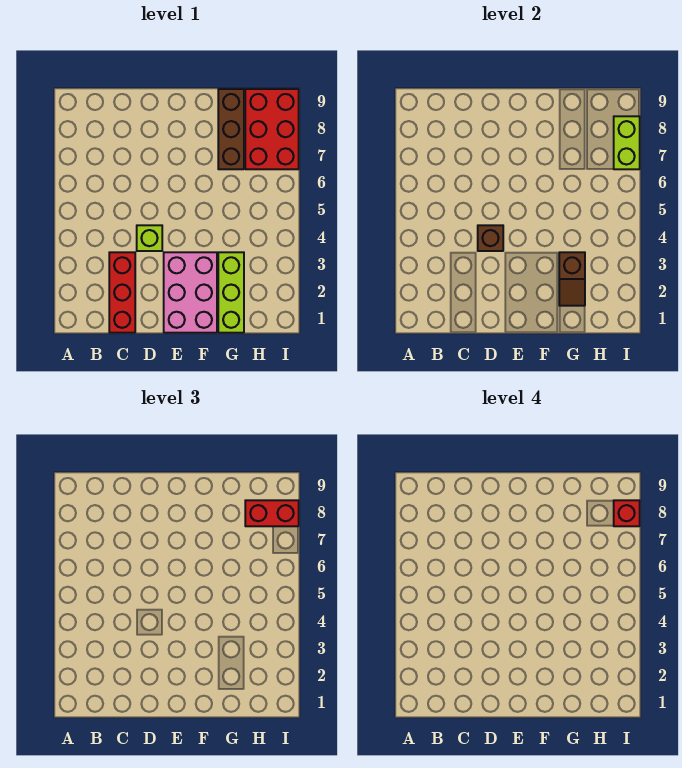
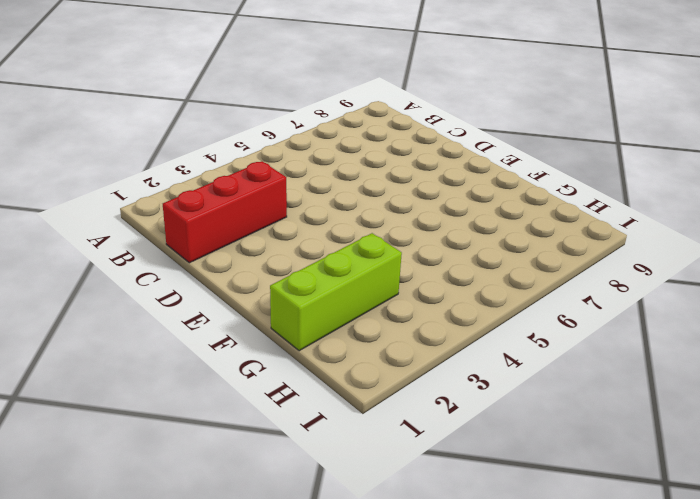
none -> lime 1x1 brick [137,225,162,251]
none -> pink 2x3 brick [164,252,217,333]

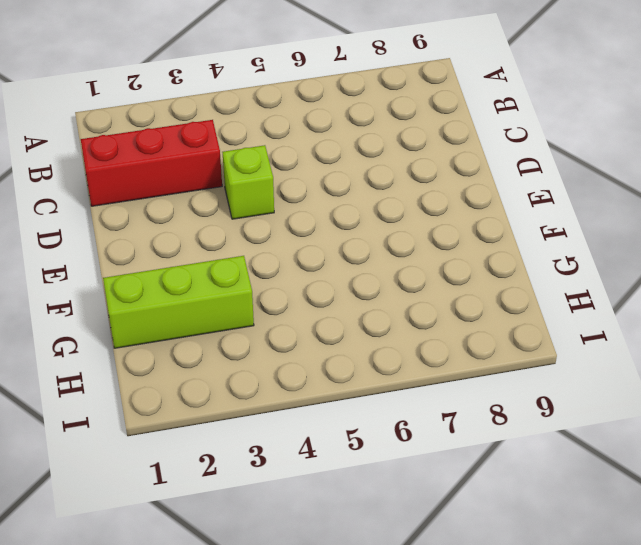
none -> pink 2x3 brick [164,252,217,333]
none -> brown 1x3 brick [218,89,244,169]

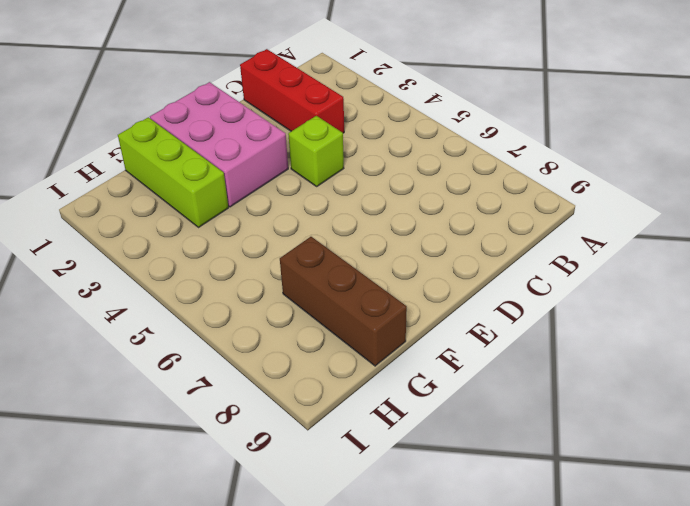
none -> red 2x3 brick [245,89,299,169]
none -> brown 1x1 brick [478,225,503,251]

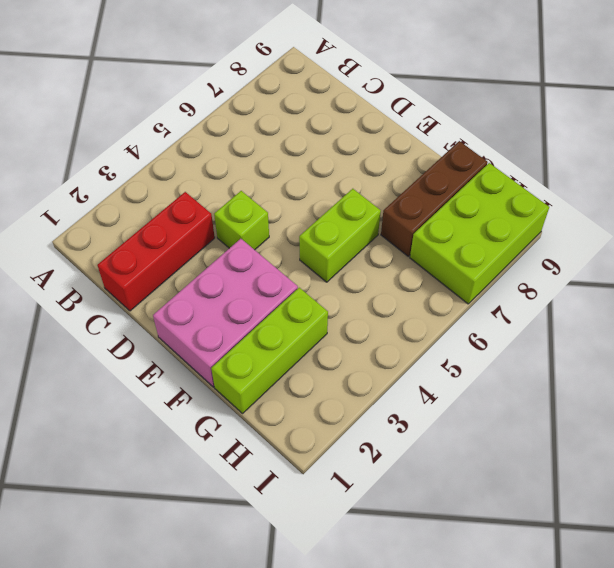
lime 1x2 brick [299,189,381,282] -> lime 1x2 brick moved to [614,116,640,169]
lime 2x3 brick [410,163,549,304] -> red 2x3 brick [245,89,299,169]
none -> brown 1x1 brick [478,225,503,251]
none -> brown 1x2 slope [559,252,585,306]

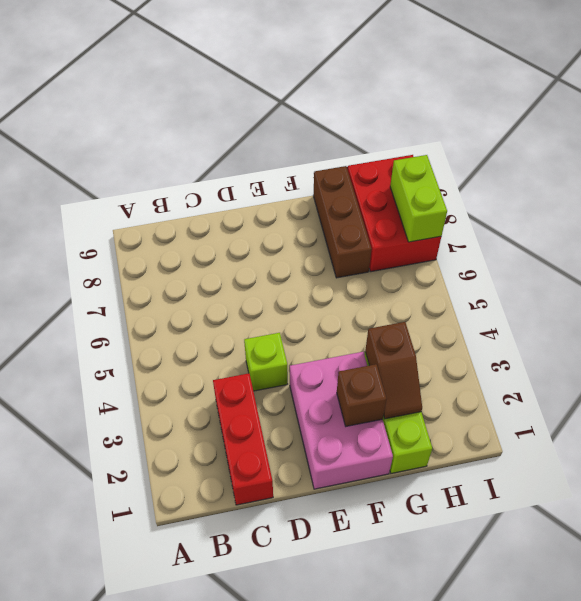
brown 1x1 brick [337,364,387,426] -> brown 1x1 brick moved to [478,225,503,251]
none -> red 1x2 brick [245,500,299,526]
none -> red 1x1 brick [614,500,640,526]

